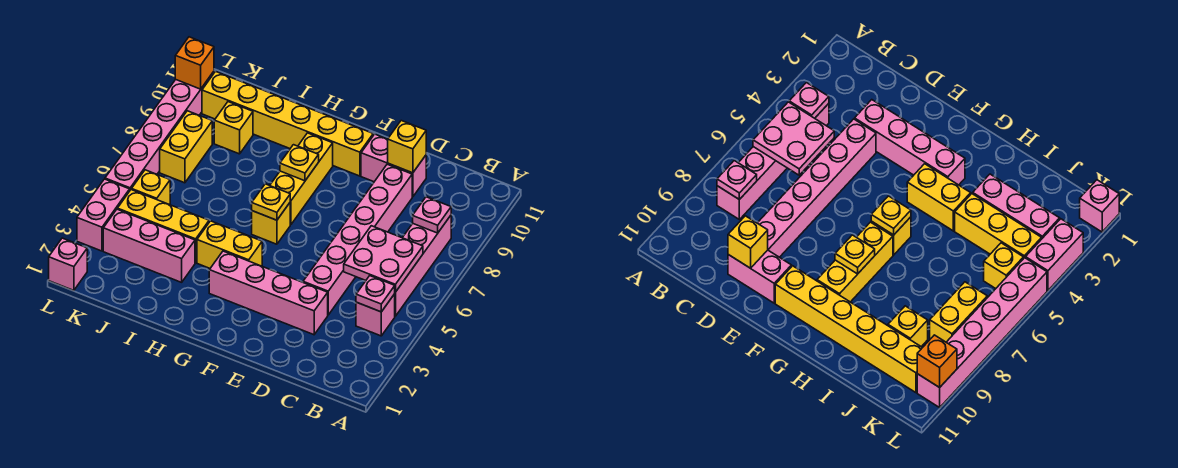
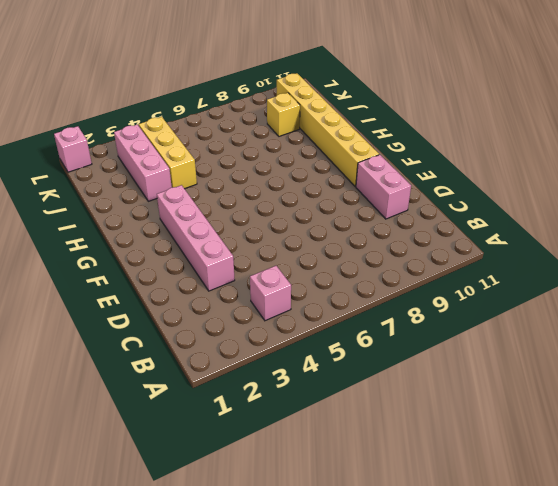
none -> pink 1x4 brick [395,216,451,316]
none -> pink 1x6 brick [303,164,412,315]
none -> yellow 1x2 brick [197,221,262,268]

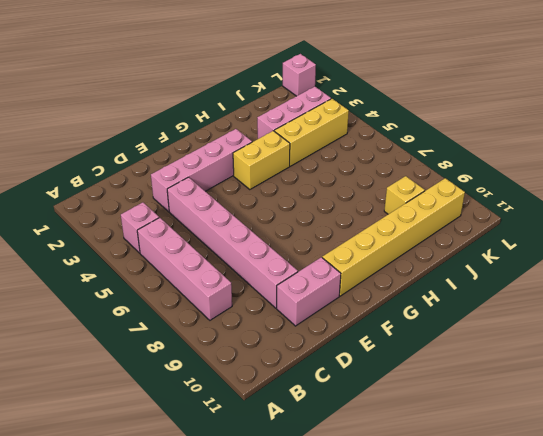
none -> yellow 1x1 brick [252,203,290,244]
none -> yellow 1x3 brick [270,133,333,225]
none -> yellow 1x1 brick [132,170,170,205]

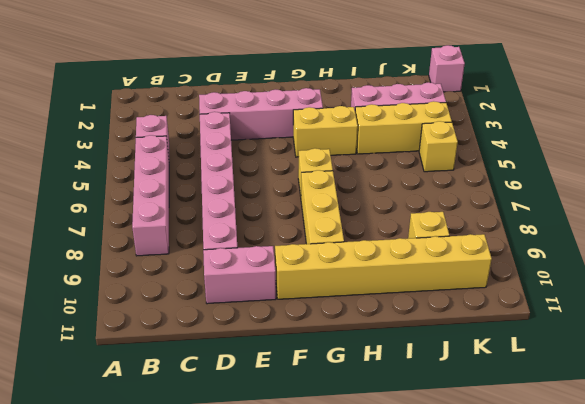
none -> yellow 1x2 brick [160,111,212,183]
none -> pink 1x2 brick [77,179,130,251]
none -> pink 1x6 brick [105,72,214,190]

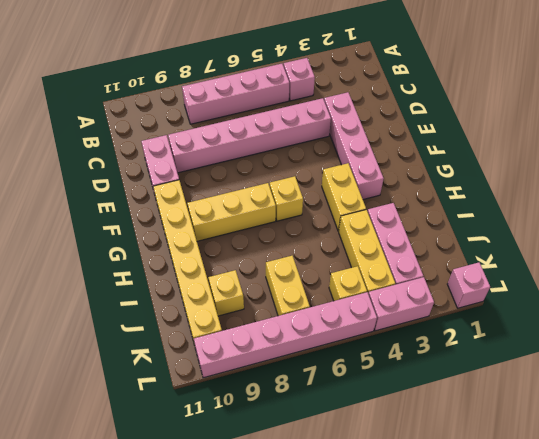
yellow 1x2 brick [266,256,310,316] -> yellow 1x2 brick turned to [160,111,212,183]
none -> pink 1x1 plate [356,276,395,312]
none -> pink 2x2 plate [344,226,423,292]
none -> pink 1x1 plate [413,197,451,233]

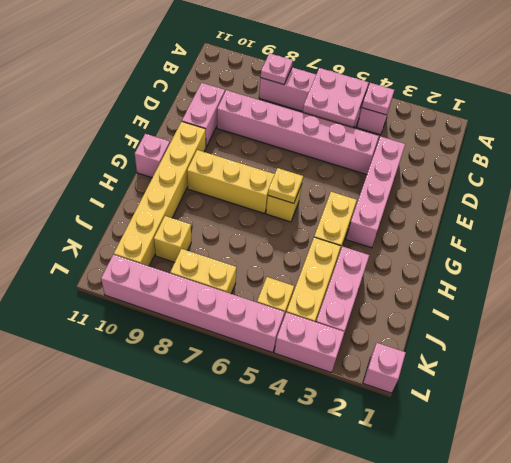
pink 1x1 brick [135,134,170,178] -> none
none -> yellow 1x1 brick [388,121,426,173]
none -> yellow 1x1 plate [280,145,319,181]
none -> orange 1x1 brick [175,37,214,89]

